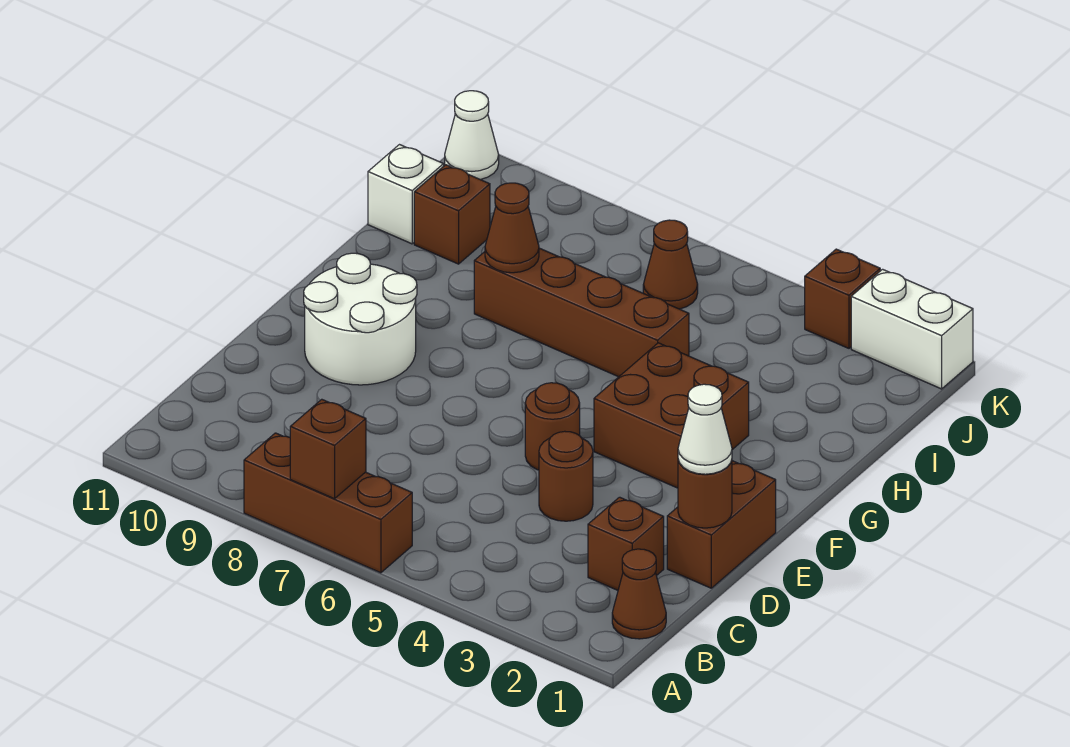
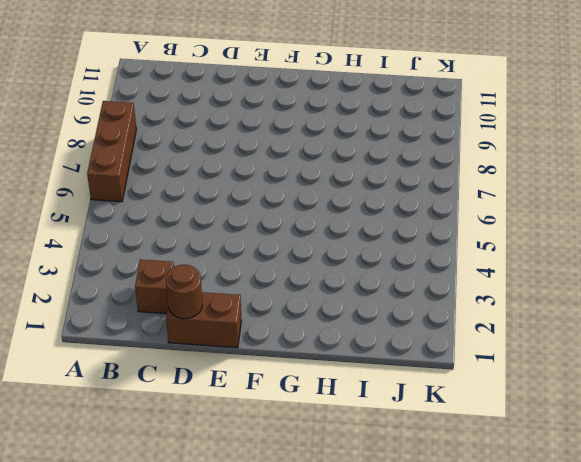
none -> brown 1x1 cone [612,549,666,639]
none -> brown 1x1 round brick [539,431,593,521]
none -> brown 1x1 round brick [525,383,580,470]

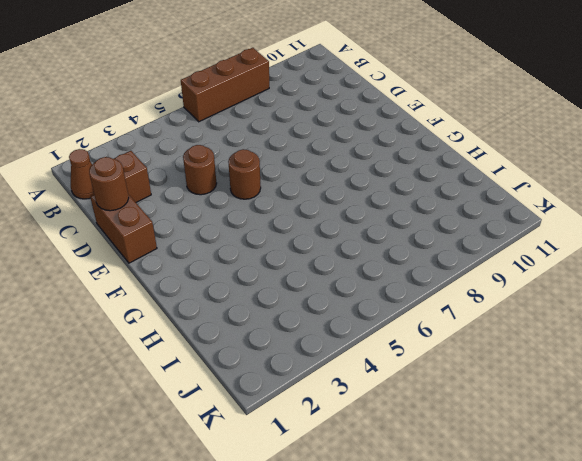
none -> white 2x2 round brick [304,253,417,385]
none -> brown 2x2 brick [594,343,749,488]
none -> brown 1x4 brick [474,248,689,377]

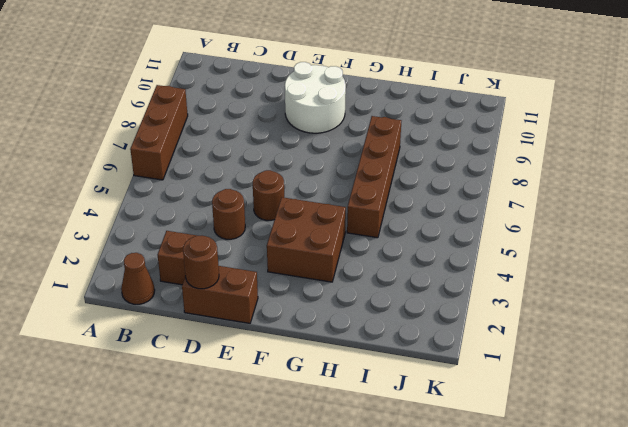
none -> brown 1x1 brick [414,165,490,264]
none -> white 1x1 brick [368,145,444,244]
none -> brown 1x1 cone [643,220,698,309]

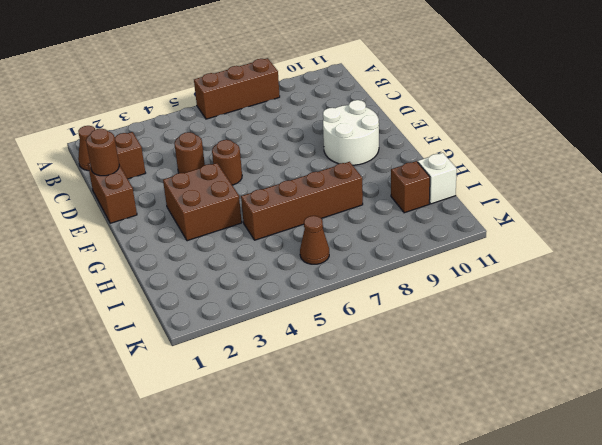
none -> white 1x2 brick [851,269,973,389]
none -> brown 1x1 brick [805,249,880,348]
none -> white 1x1 cone [445,91,499,180]

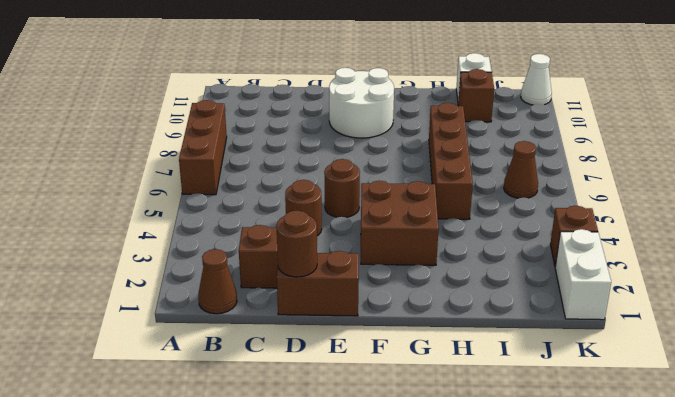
none -> brown 1x1 brick [290,399,366,499]
none -> brown 1x1 cone [485,183,539,273]
none -> white 1x1 cone [678,384,732,474]

